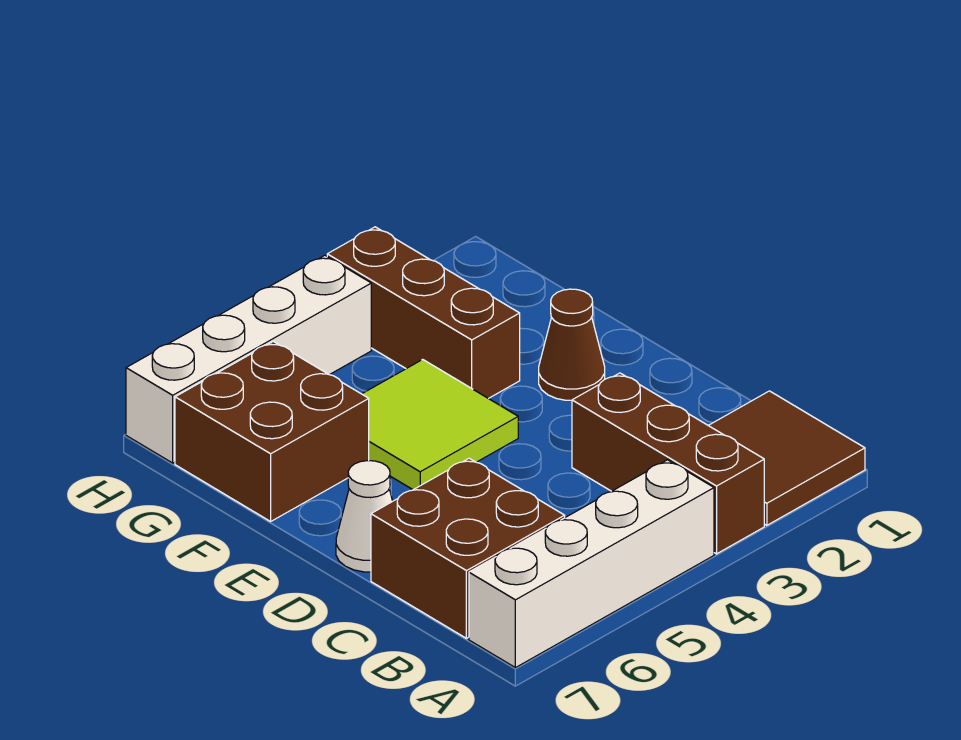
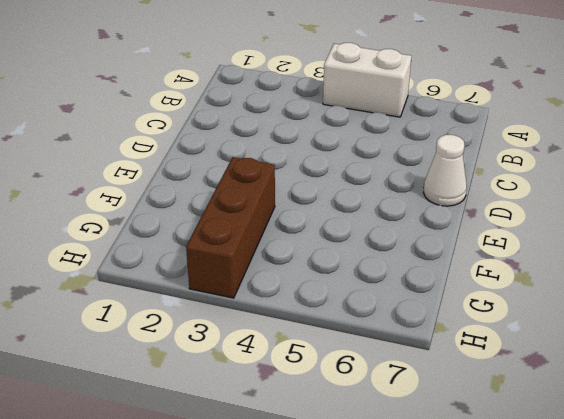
white 1x2 brick [323,43,412,117] -> white 1x4 brick [469,460,714,668]
none -> brown 2x2 tile [708,391,865,525]
none -> brown 1x3 brick [572,373,764,554]

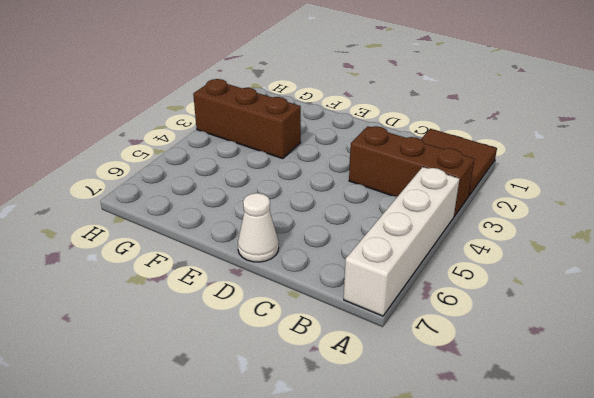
none -> brown 2x2 brick [371,458,565,638]
none -> brown 1x1 cone [539,289,605,400]

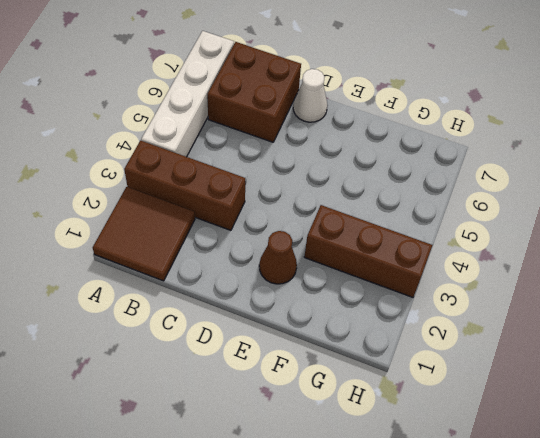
none -> lime 2x2 tile [362,360,518,490]
none -> brown 2x2 brick [175,341,369,521]

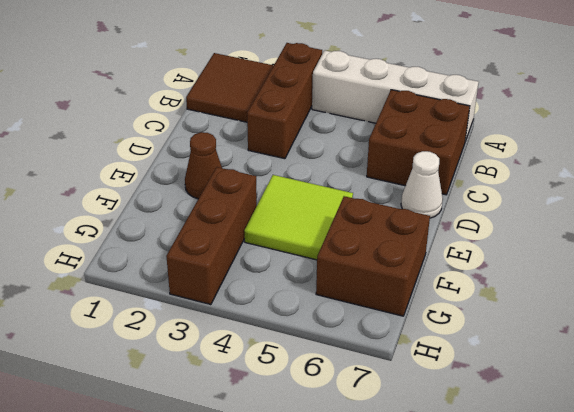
none -> white 1x4 brick [126,255,371,463]

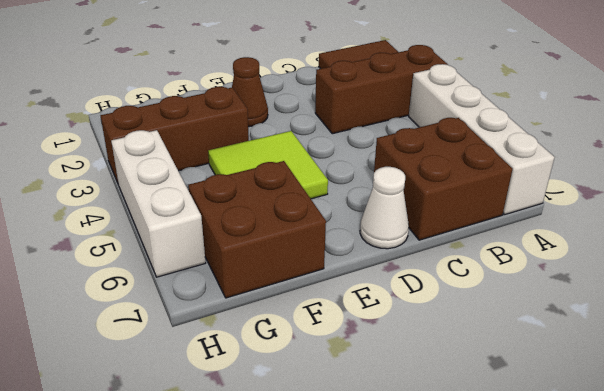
white 1x3 brick [111,130,206,277] -> white 1x4 brick [126,255,371,463]

